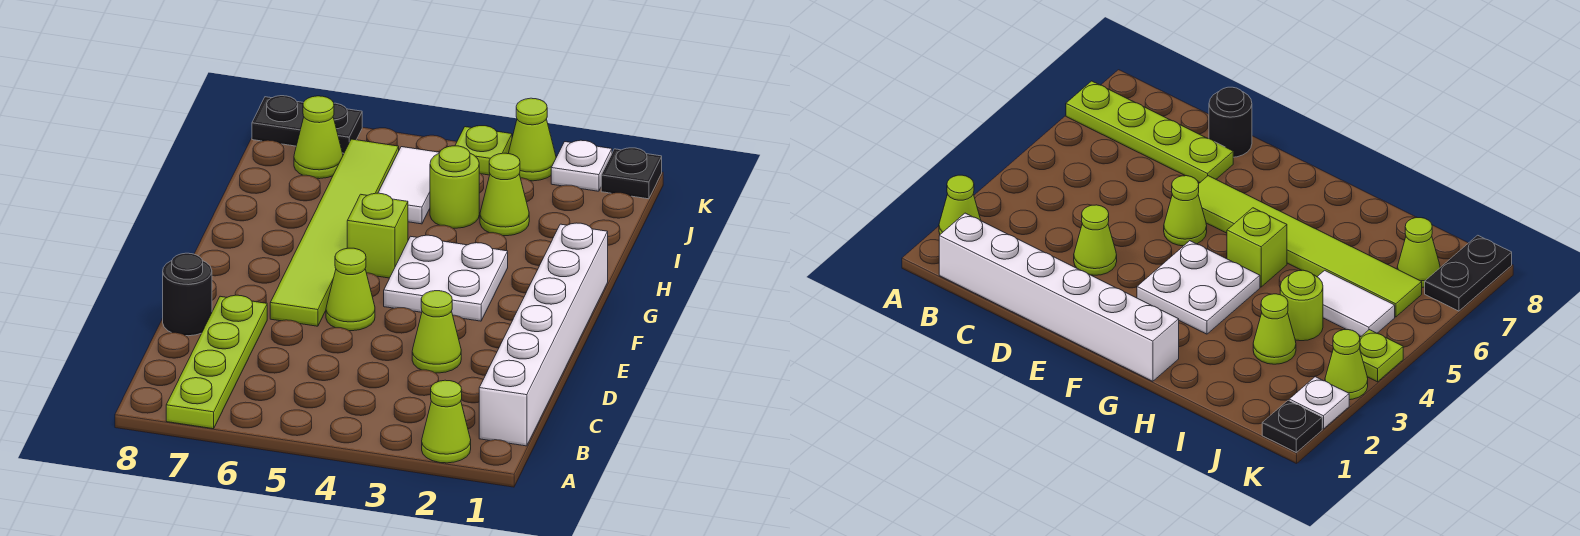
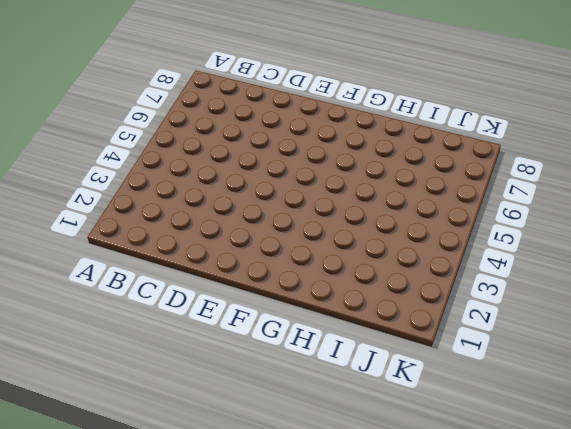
none -> lime 1x1 cone [422,380,471,463]
none -> lime 1x4 plate [166,295,267,429]
none -> white 1x6 brick [479,223,608,446]

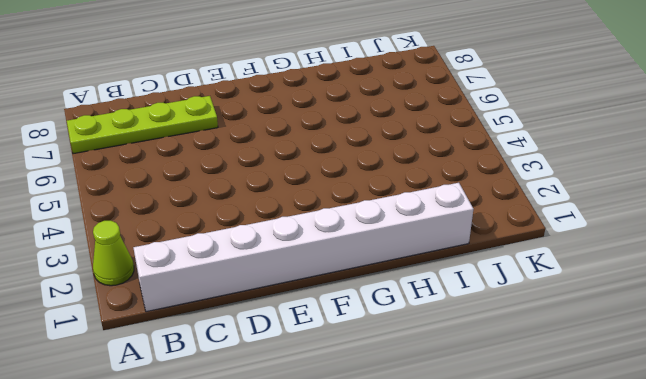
white 1x8 brick [133,183,473,312] -> white 1x6 brick [479,223,608,446]
none -> lime 1x1 cone [412,291,461,373]
none -> black 1x1 round brick [163,253,212,336]
none -> lime 1x1 cone [326,248,375,331]

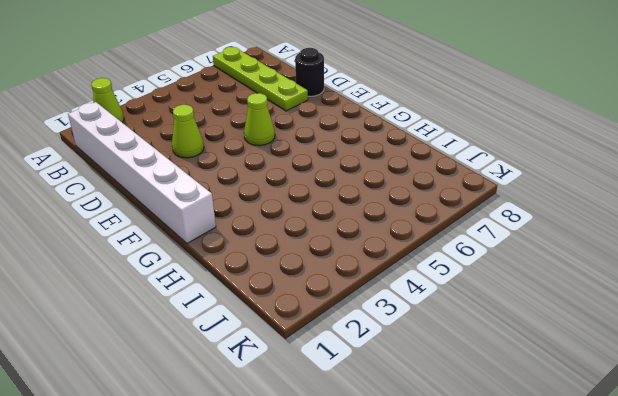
none -> lime 1x6 tile [270,139,399,326]
none -> white 2x2 plate [384,235,508,321]
none -> lime 1x1 brick [347,193,408,278]

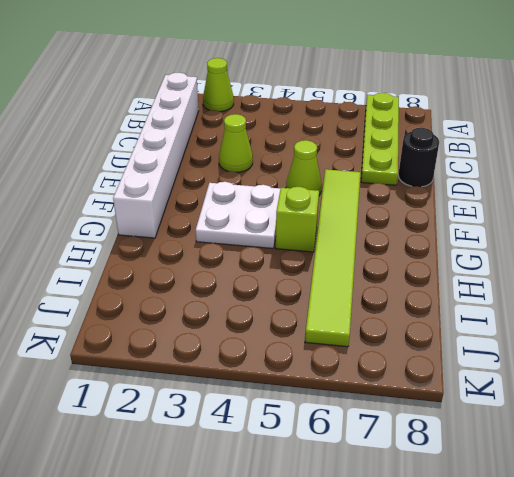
none -> lime 1x1 cone [480,153,529,236]
none -> lime 1x1 round brick [430,146,479,228]
none -> white 1x2 tile [378,147,440,224]

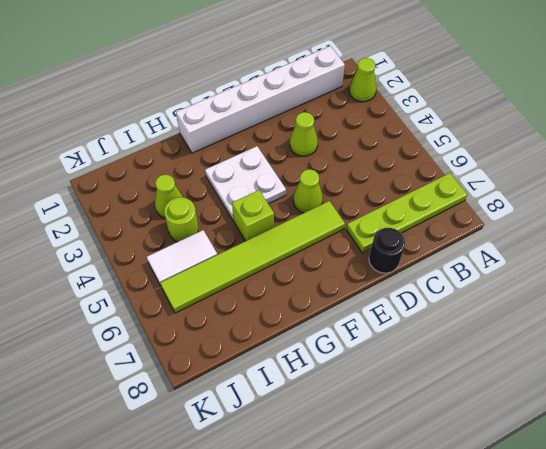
none -> lime 1x1 cone [294,96,343,179]
none -> black 1x1 plate [601,148,662,199]
none -> white 1x1 plate [551,140,612,191]

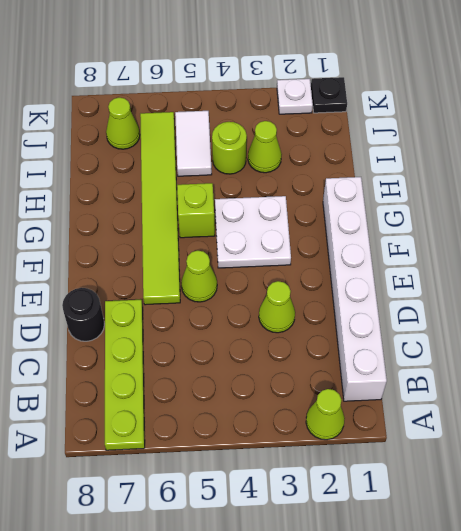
none -> lime 1x1 cone [508,98,556,181]
none -> lime 1x1 plate [455,126,512,175]
none -> black 1x2 plate [252,96,362,153]

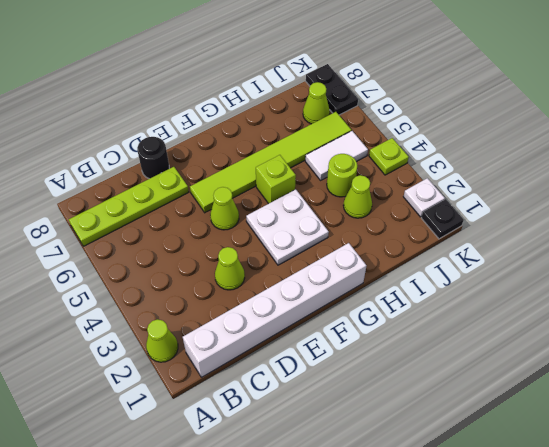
none -> lime 1x1 cone [508,98,556,181]

